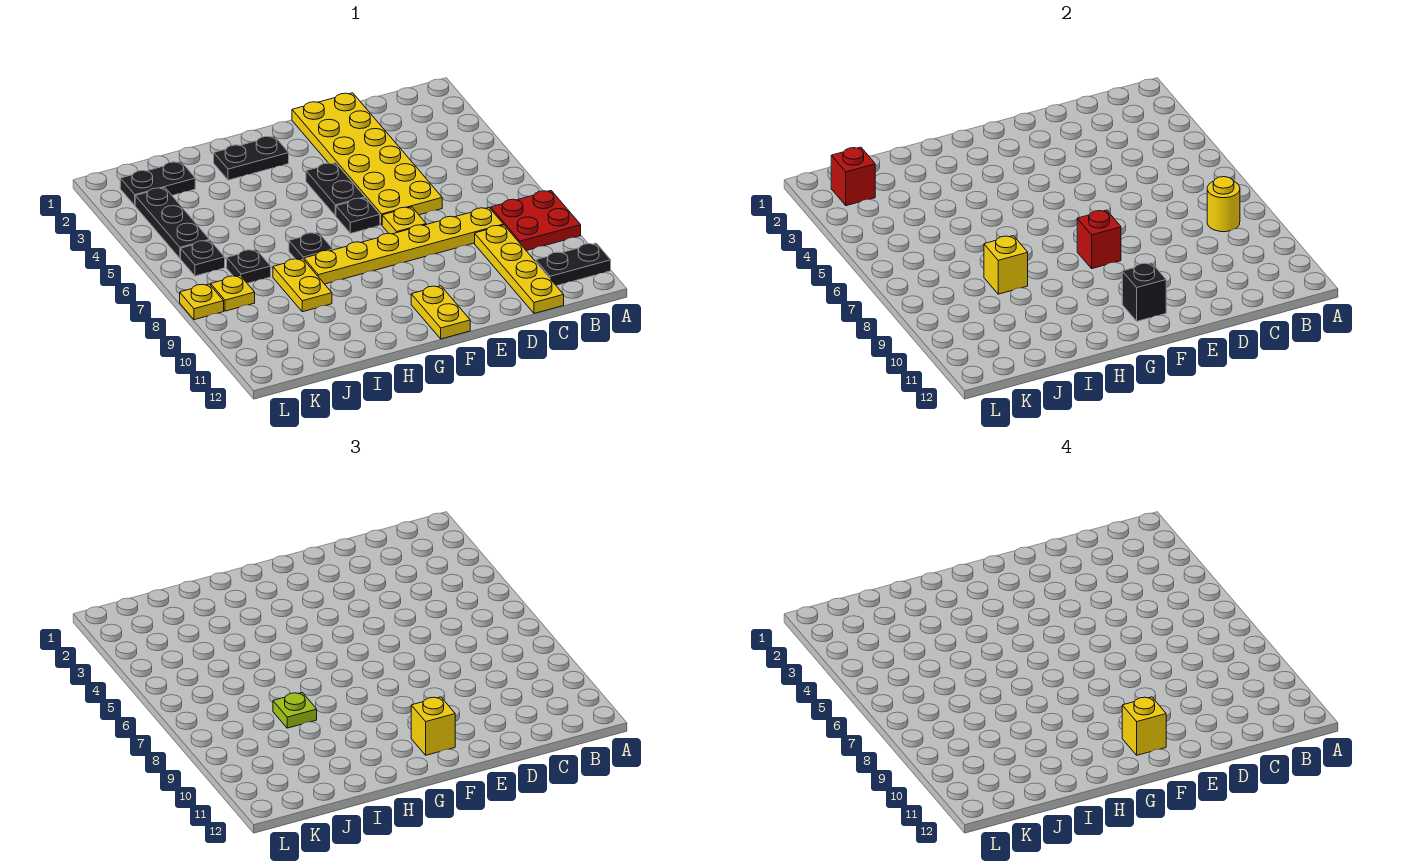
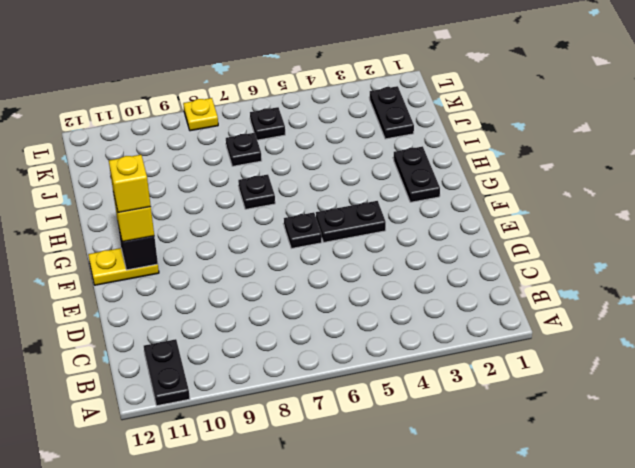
none -> red 2x2 plate [491,191,581,251]
none -> yellow 1x6 plate [304,208,503,284]
none -> yellow 1x4 plate [475,225,564,313]

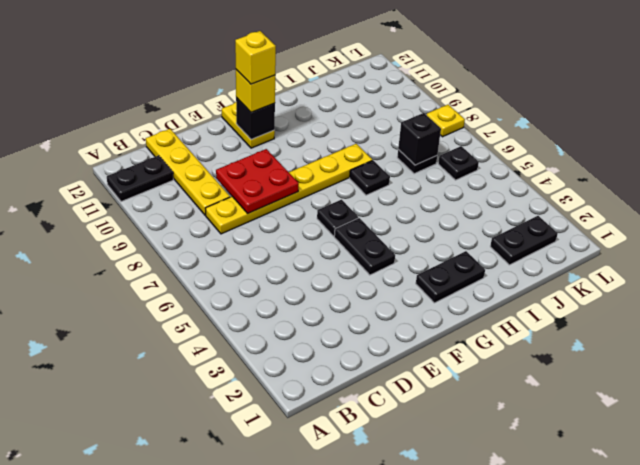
red 2x2 plate [216,149,299,213] -> red 2x2 plate moved to [491,191,581,251]
black 1x1 brick [398,113,441,165] -> none
none -> yellow 2x6 plate [292,93,442,225]
none -> yellow 1x1 plate [382,207,426,234]
none -> yellow 1x2 plate [273,259,332,312]

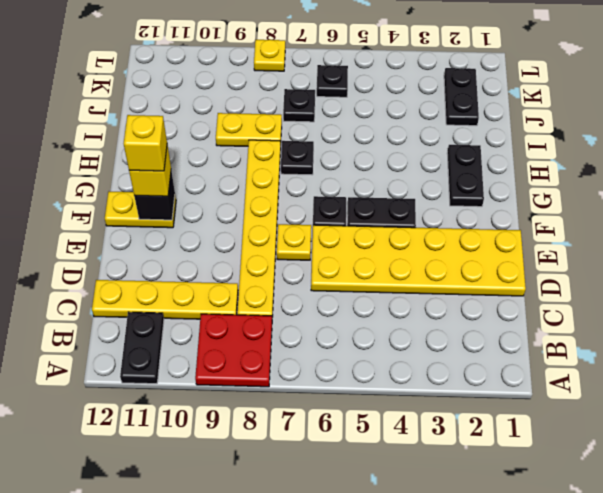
none -> black 1x3 plate [135,188,209,258]
none -> yellow 1x1 plate [211,276,255,311]
none -> yellow 1x1 round brick [1207,177,1240,232]

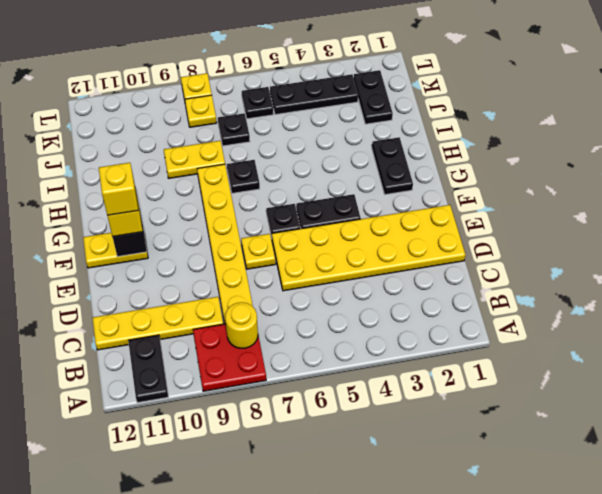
none -> red 1x1 brick [1077,210,1121,269]
none -> yellow 1x1 brick [984,236,1028,294]
none -> red 1x1 brick [831,147,875,206]

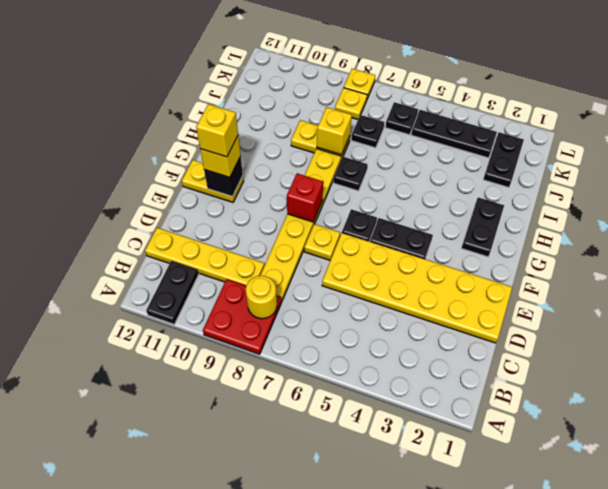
none -> red 1x1 brick [831,147,875,206]
none -> lime 1x1 plate [273,693,317,728]

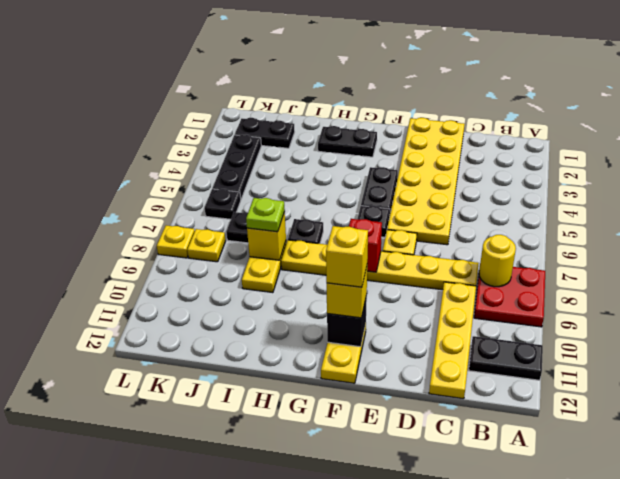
none -> red 1x1 brick [831,147,875,206]

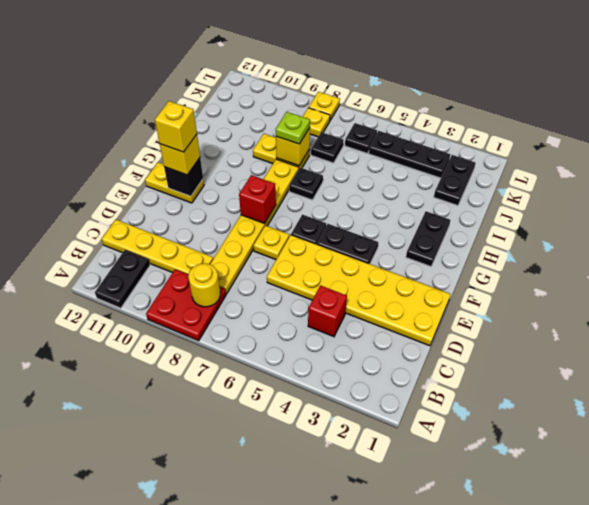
red 1x1 brick [308,286,347,337] -> red 1x1 brick moved to [831,147,875,206]

